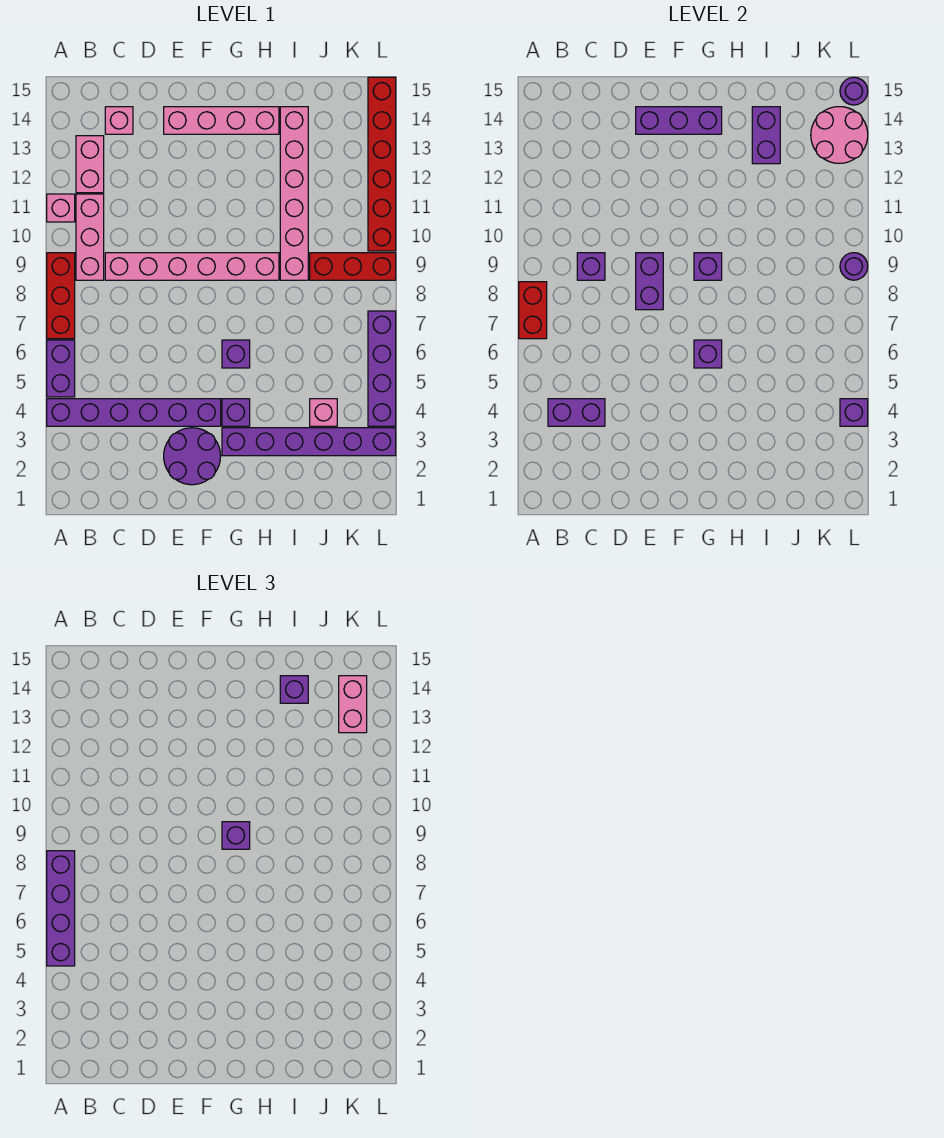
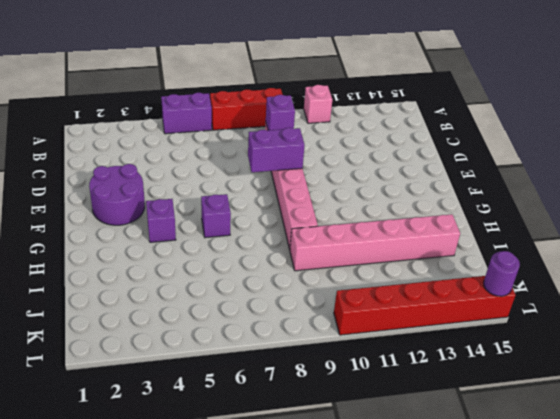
none -> purple 1x6 brick [47,399,221,426]
none -> pink 1x3 brick [76,194,104,280]
none -> pink 1x2 brick [76,136,104,193]
none -> pink 1x1 brick [105,107,133,134]

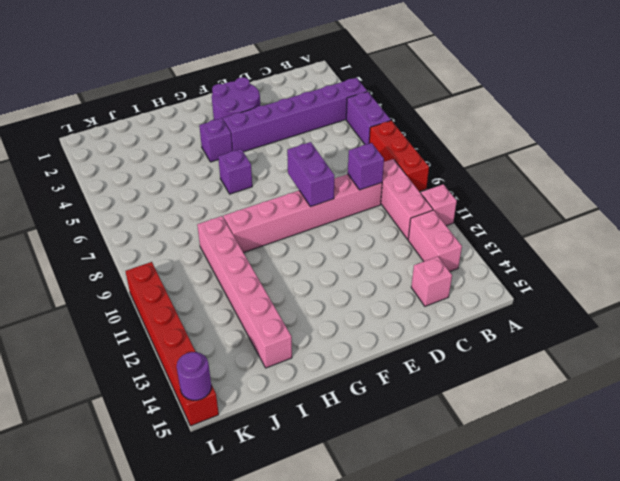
none -> pink 1x4 brick [164,107,279,134]
none -> purple 1x6 brick [222,428,396,456]
none -> pink 1x1 brick [310,399,337,426]
none -> red 1x3 brick [310,253,396,280]

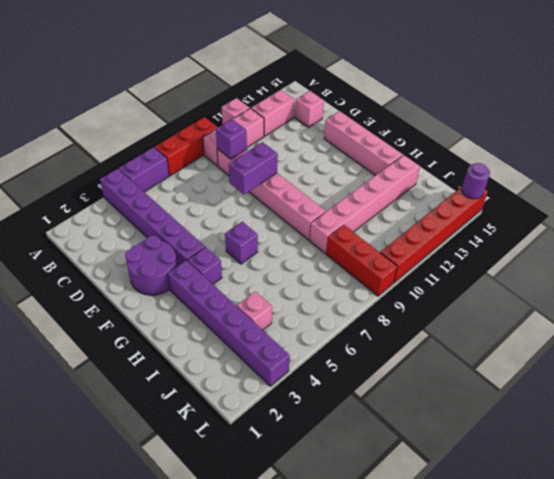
none -> purple 1x4 brick [368,311,396,426]
none -> red 1x2 brick [519,282,547,339]
none -> purple 1x2 brick [548,399,605,426]
none -> purple 1x3 brick [636,107,722,134]

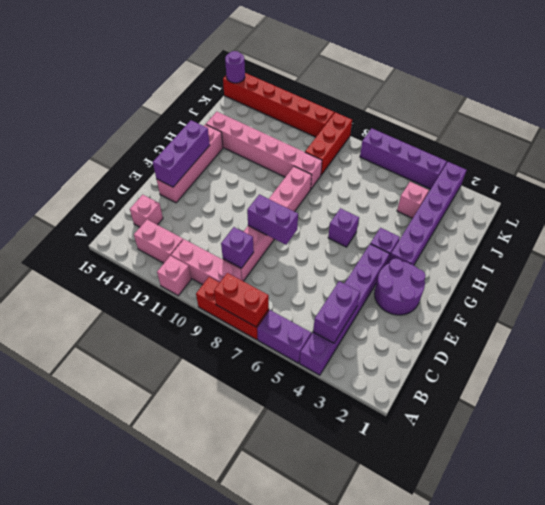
none -> purple 1x1 brick [694,340,722,368]
none -> purple 1x1 brick [694,253,722,280]
none -> purple 1x2 brick [752,107,780,164]
none -> pink 2x2 round brick [811,107,868,163]

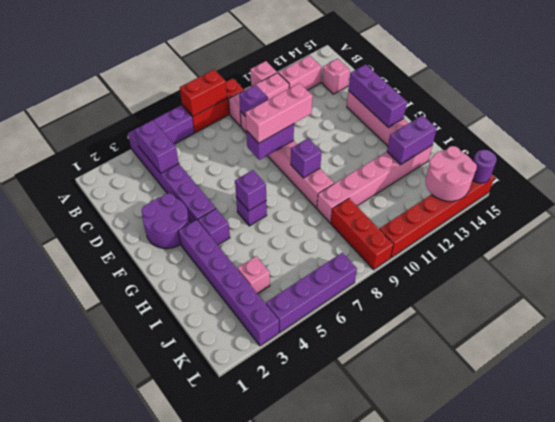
pink 1x3 brick [245,83,313,143] -> none
none -> purple 1x1 brick [840,399,868,426]
none -> purple 1x1 round brick [840,253,868,280]
none -> purple 1x4 brick [47,851,75,966]
none -> purple 1x1 brick [222,822,250,849]

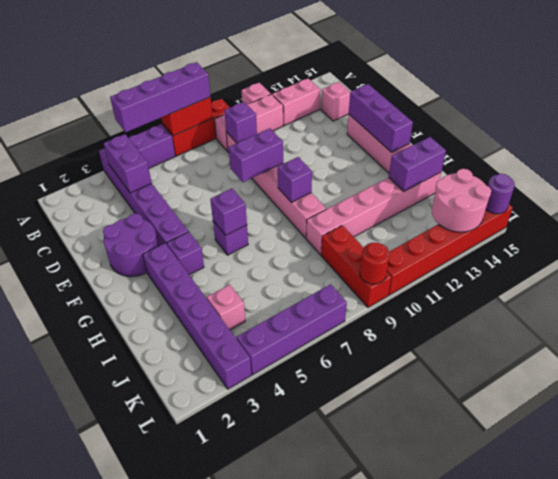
red 1x1 round brick [360,243,389,284] -> purple 1x1 round brick [840,253,868,280]
none -> purple 1x1 brick [840,399,868,426]
none -> purple 1x1 brick [222,822,250,849]
none -> purple 1x1 brick [280,676,308,703]
none -> pink 1x2 brick [339,676,367,733]

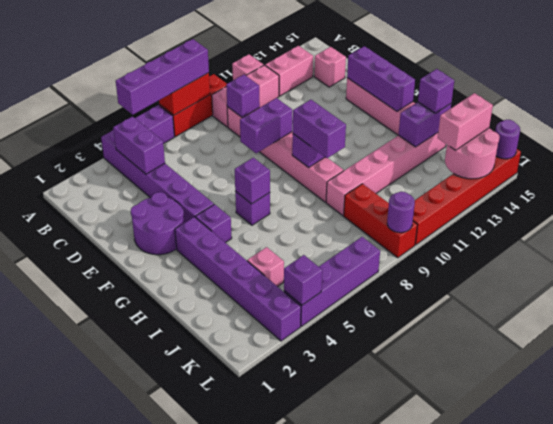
purple 1x2 brick [292,100,346,158] -> purple 1x1 brick [222,822,250,849]

